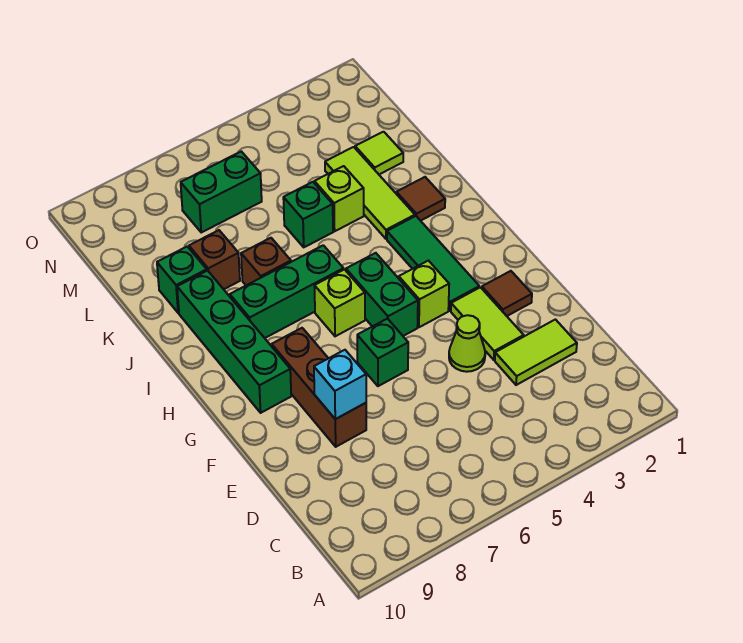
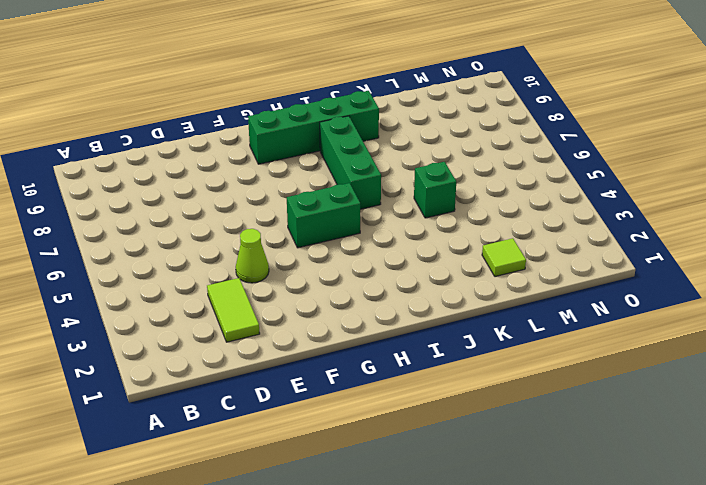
none -> lime 1x2 tile [451,287,524,360]
none -> brown 1x3 brick [272,328,366,447]
none -> brown 1x1 tile [482,271,532,316]

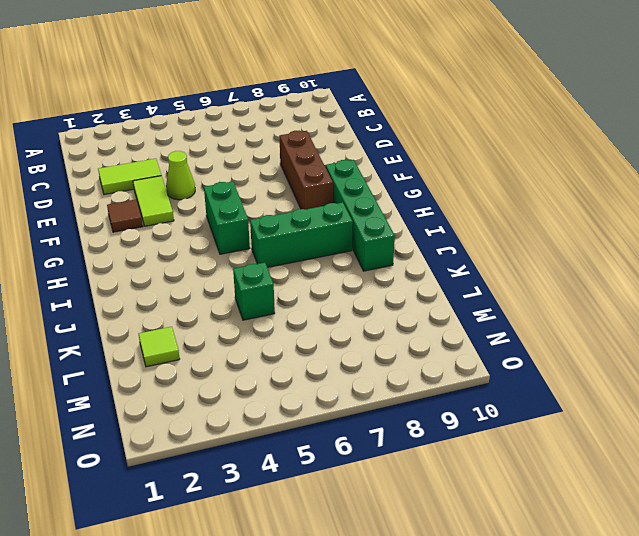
none -> green 1x1 brick [357,319,408,386]
none -> green 1x3 tile [387,216,479,311]
none -> lime 1x1 brick [399,261,449,327]

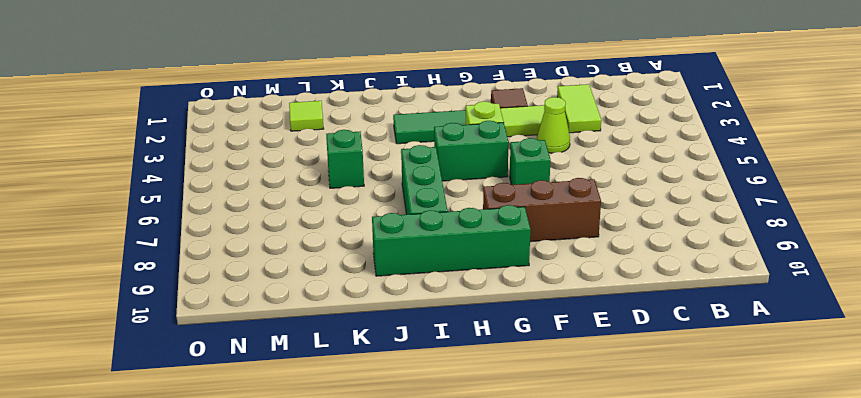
none -> lime 1x1 brick [314,269,365,336]
none -> brown 1x1 tile [396,177,445,221]
none -> lime 1x3 tile [325,147,415,239]

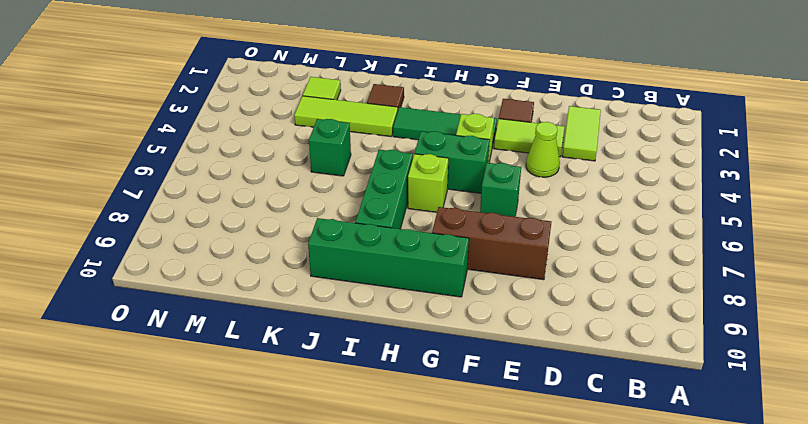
none -> brown 1x1 brick [241,238,291,285]
none -> lime 1x1 brick [314,166,364,231]
none -> brown 1x1 brick [189,230,240,289]

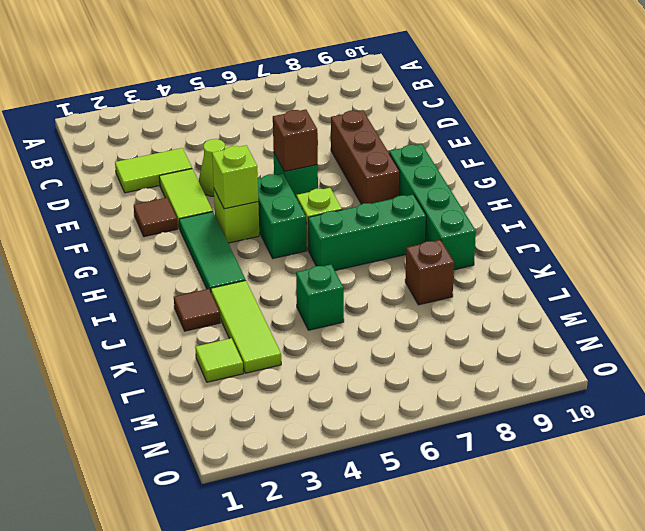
brown 1x1 brick [273,109,318,172] -> brown 1x1 brick moved to [241,238,291,285]
lime 1x1 brick [212,145,258,209] -> lime 1x1 brick moved to [314,166,364,231]
none -> green 1x1 brick [157,247,207,313]
none -> green 1x2 brick [181,151,262,232]
none -> cyan 1x1 brick [314,350,366,419]

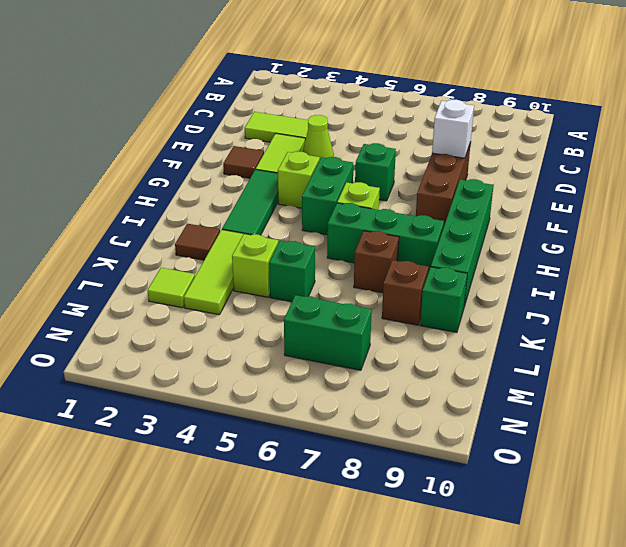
white 1x1 brick [432,100,474,158] -> cyan 1x1 brick [314,350,366,419]

